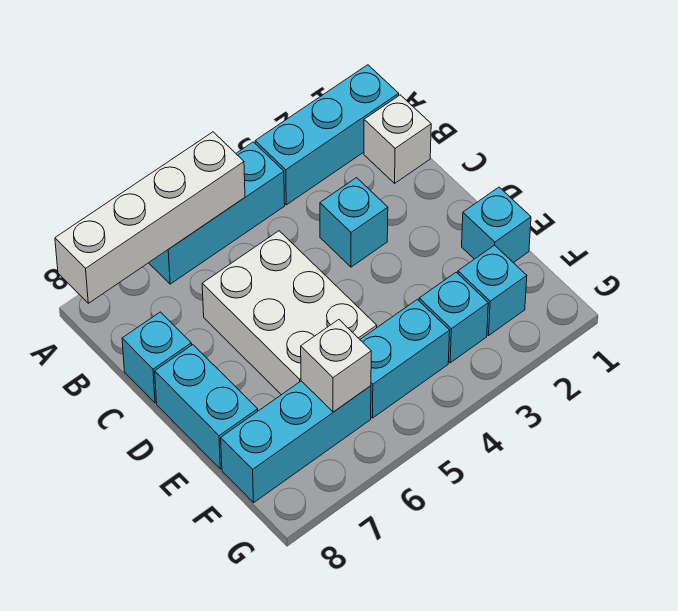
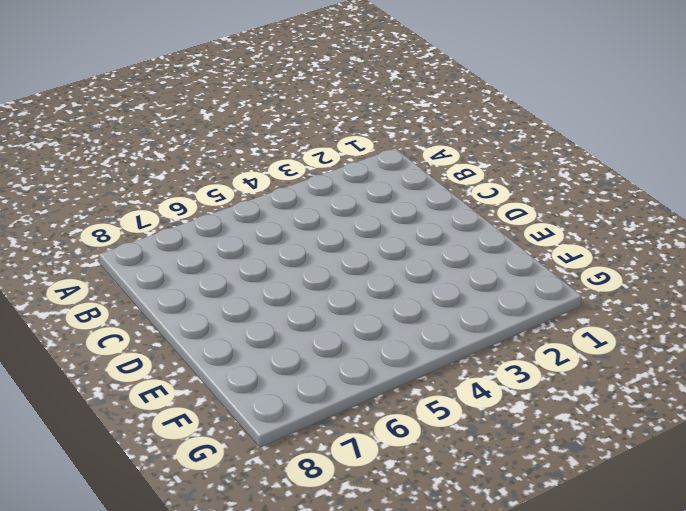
none -> cyan 1x3 brick [255,65,399,205]
none -> cyan 1x3 brick [149,142,285,284]
none -> white 1x1 brick [364,95,431,183]

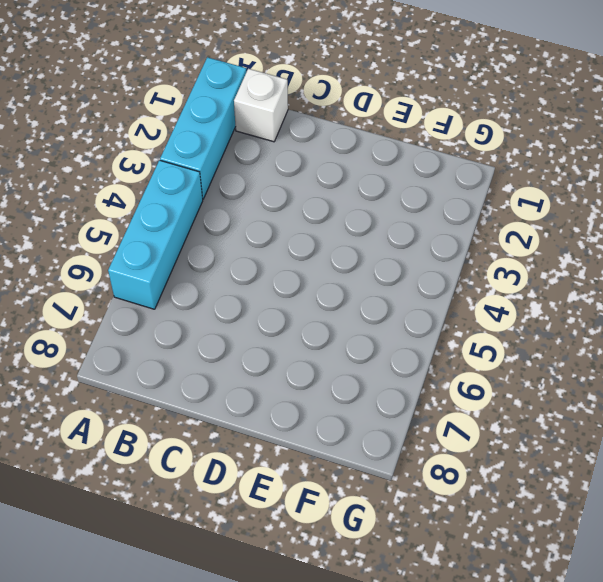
none -> cyan 1x1 brick [320,178,388,267]
none -> white 2x3 brick [202,231,377,395]
none -> cyan 1x1 brick [122,312,192,403]

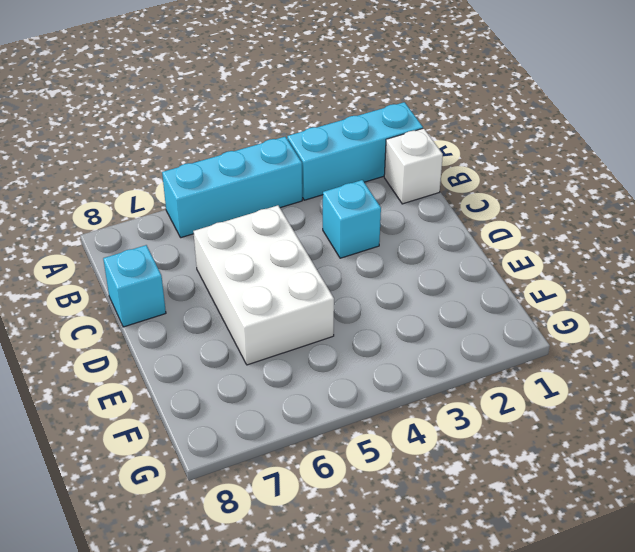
none -> cyan 1x2 brick [155,345,258,469]
none -> cyan 1x1 brick [462,187,531,263]
none -> cyan 1x1 brick [458,245,527,335]

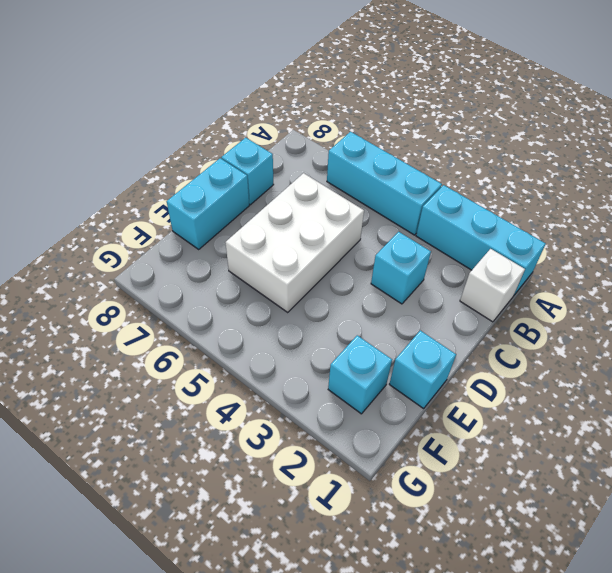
none -> cyan 1x1 brick [419,272,488,363]
none -> cyan 1x2 brick [360,299,450,418]
none -> cyan 1x3 brick [221,381,371,503]

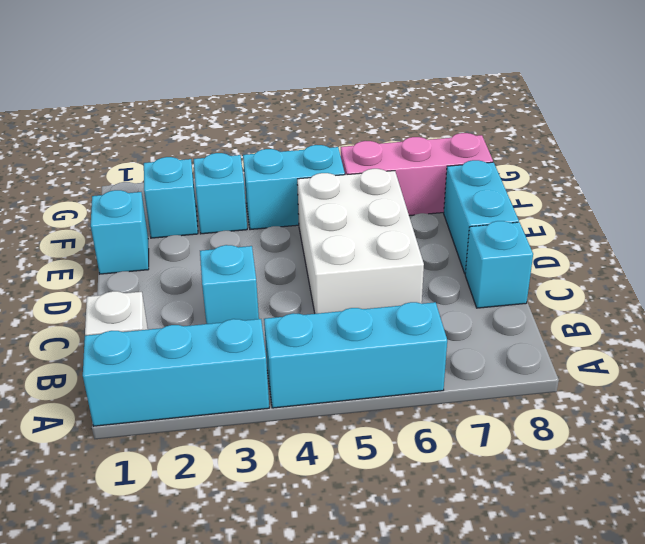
pink 1x3 brick [341,133,493,216] -> cyan 1x3 brick [221,381,371,503]
none -> white 1x4 brick [55,132,245,303]
none -> white 1x1 brick [301,320,371,412]

